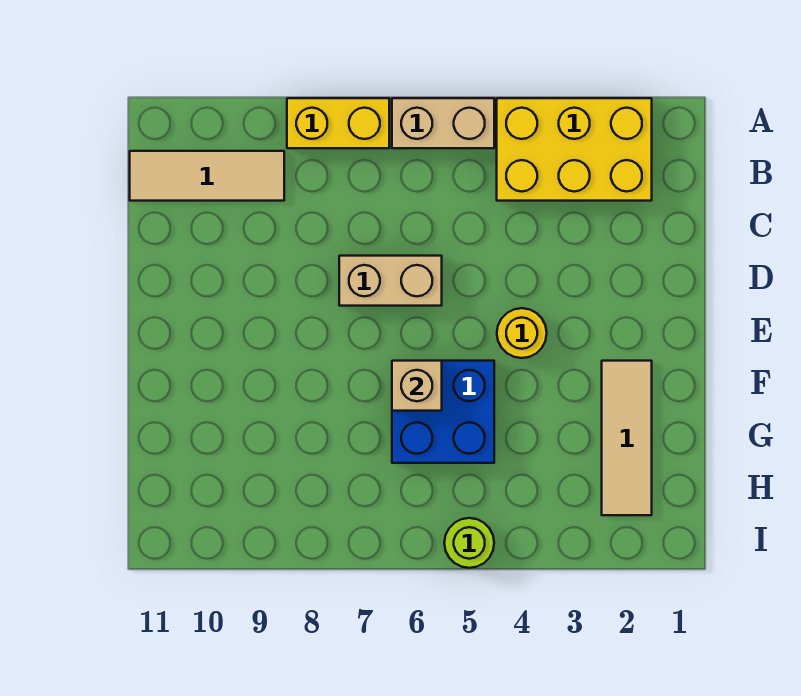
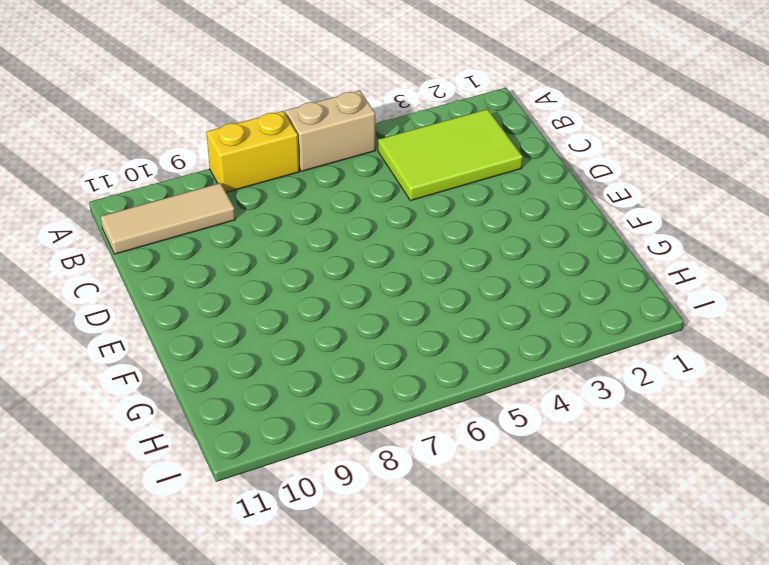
lime 2x3 tile [378,109,523,201] -> yellow 2x3 brick [497,98,652,201]
none -> tan 1x2 brick [339,256,442,306]
none -> yellow 1x1 round brick [497,308,547,358]

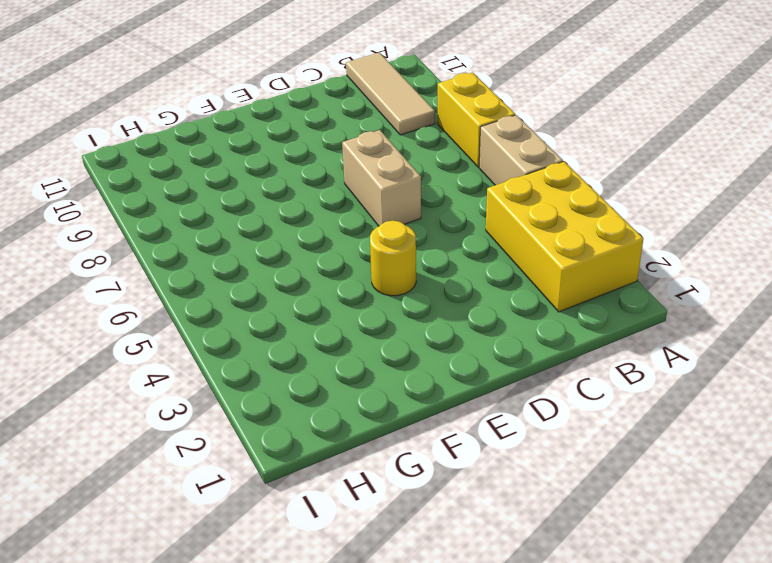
none -> tan 1x3 tile [602,361,652,515]
none -> blue 2x2 brick [392,361,494,463]

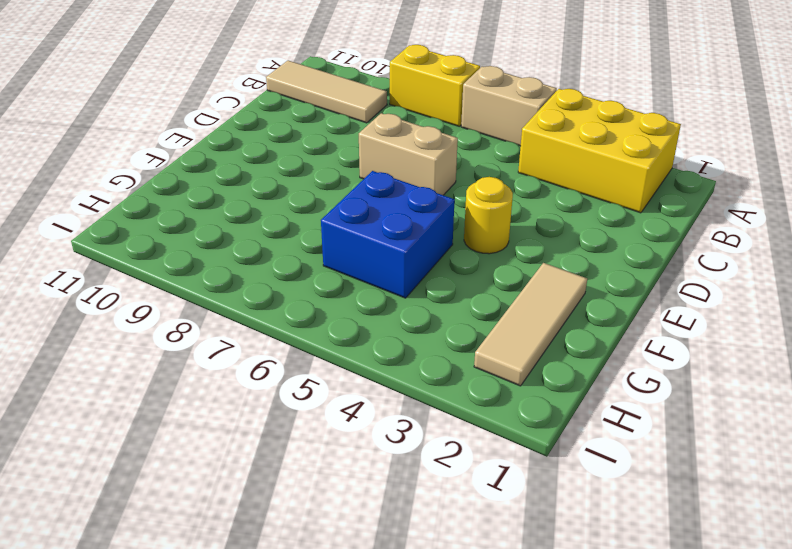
none -> lime 1x1 round brick [444,518,494,568]
none -> tan 1x1 brick [392,361,442,411]

